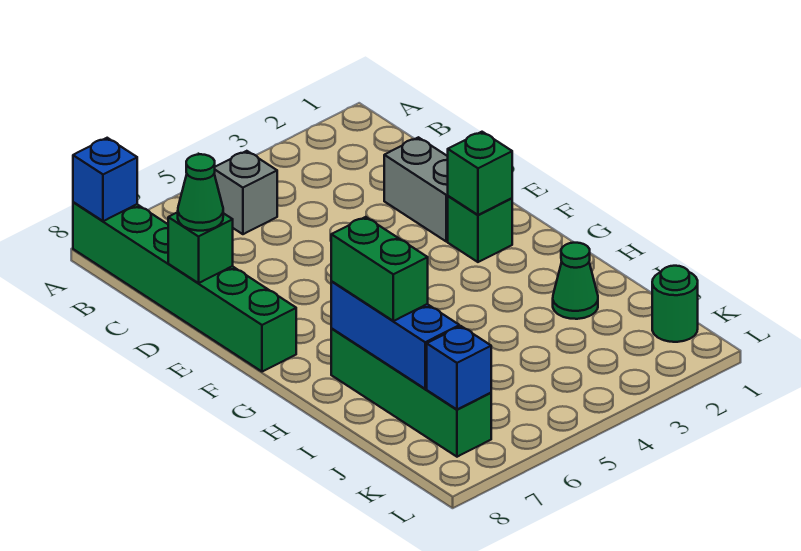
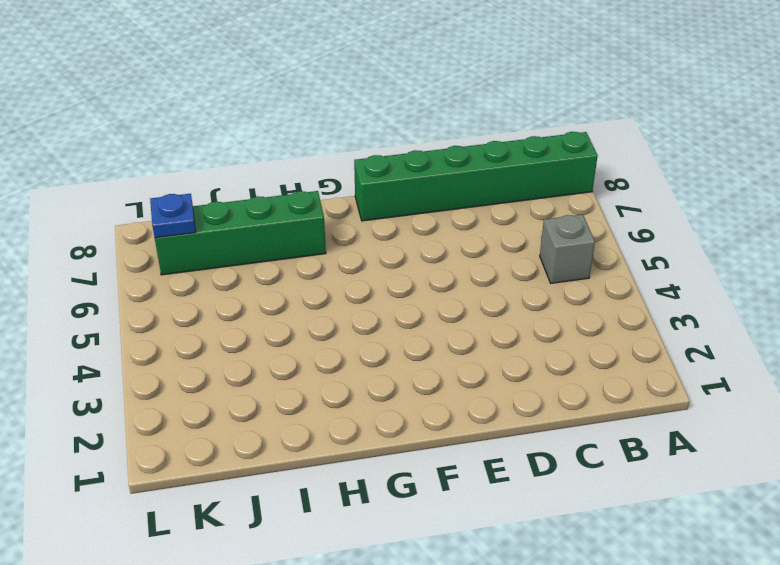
blue 1x1 plate [150,194,196,238] -> blue 1x1 brick [427,326,491,409]
none -> grey 1x2 brick [384,137,448,241]
none -> green 1x1 brick [448,196,512,262]
none -> green 1x1 cone [553,243,598,319]

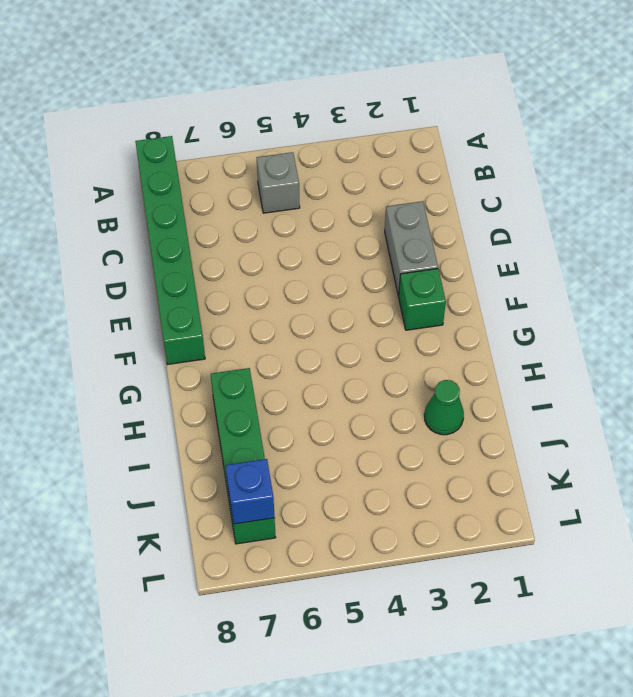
none -> green 1x1 round brick [652,266,698,342]
none -> blue 1x1 brick [73,138,137,221]
none -> green 1x1 brick [168,212,233,283]

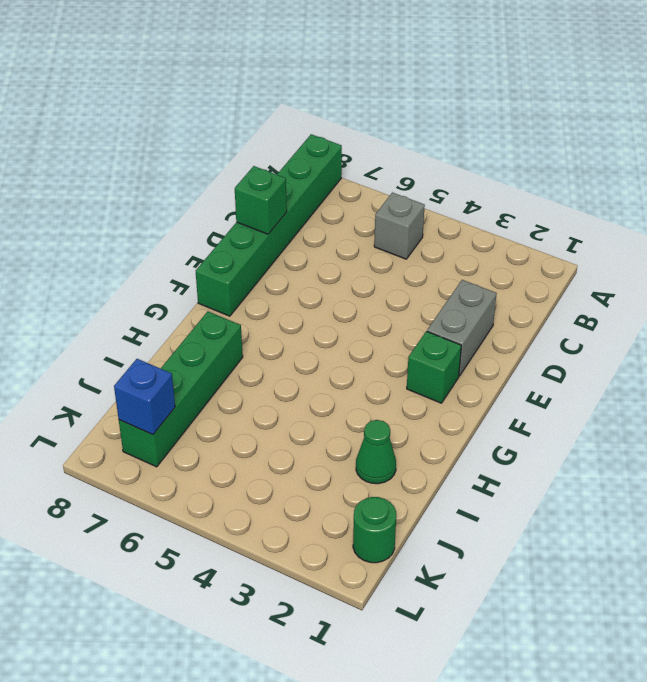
none -> blue 1x1 brick [73,138,137,221]
none -> green 1x1 brick [448,132,512,215]
none -> blue 1x3 brick [331,282,459,389]

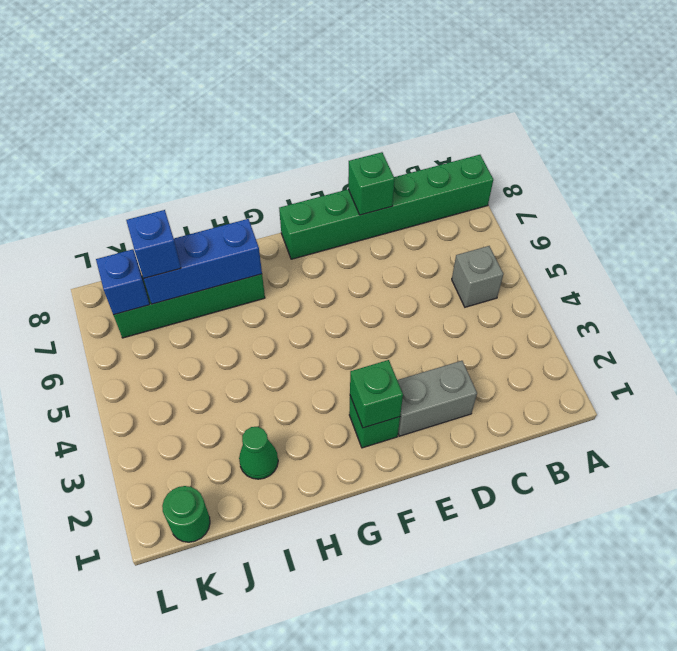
blue 1x1 brick [126,210,181,278] -> blue 1x1 brick moved to [73,138,137,221]
none -> green 1x1 cone [178,154,223,231]
none -> green 1x2 brick [331,217,428,321]

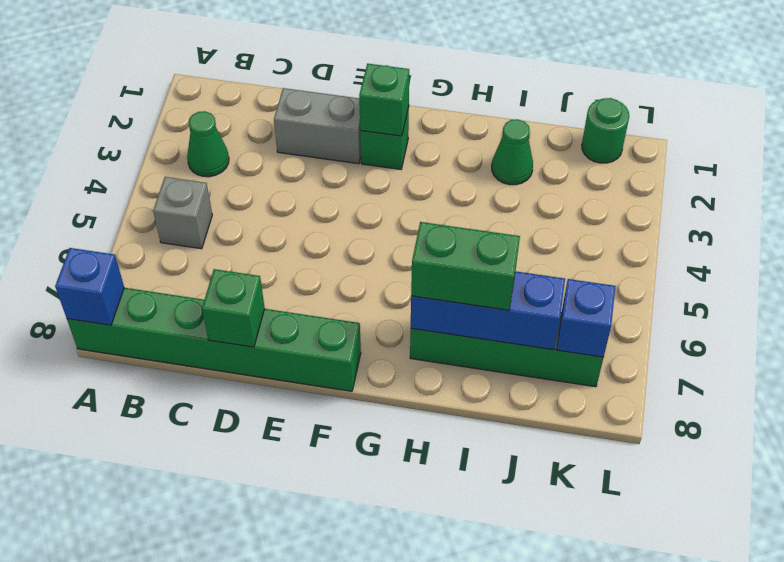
green 1x1 cone [187,111,229,177] -> green 1x1 cone moved to [178,154,223,231]

